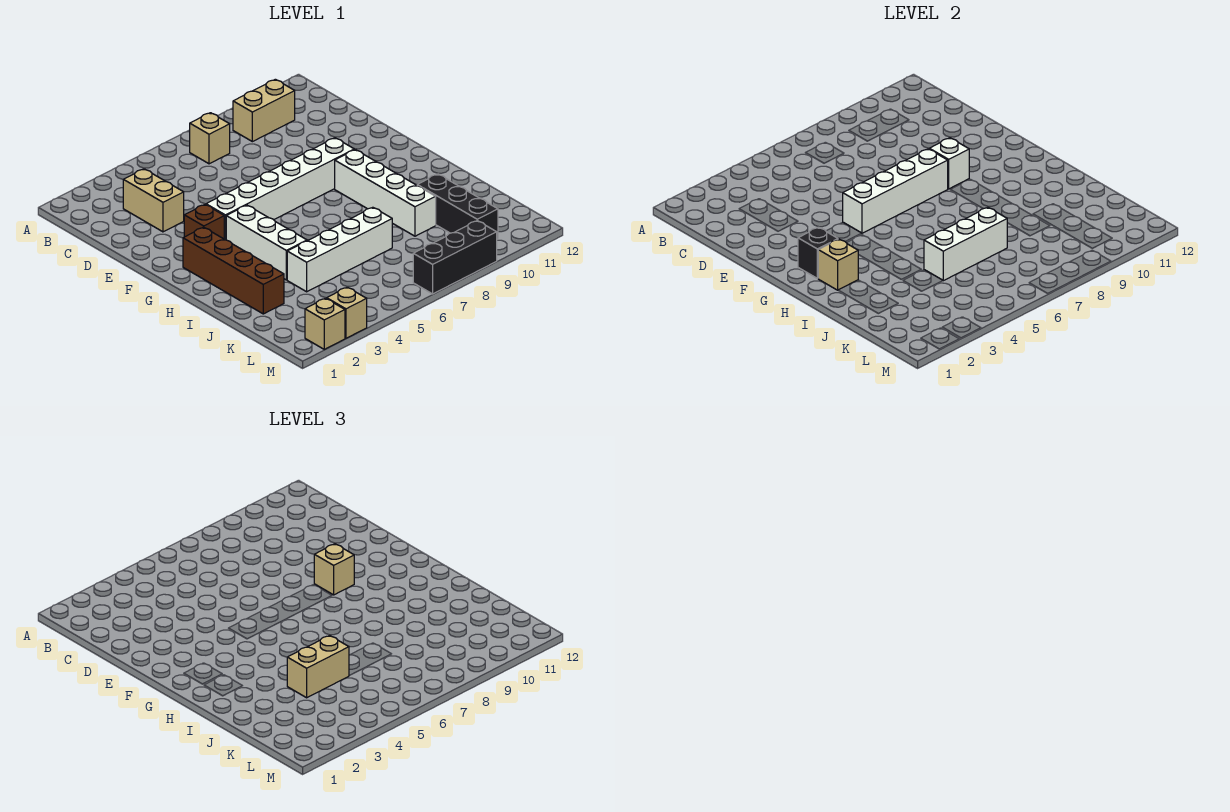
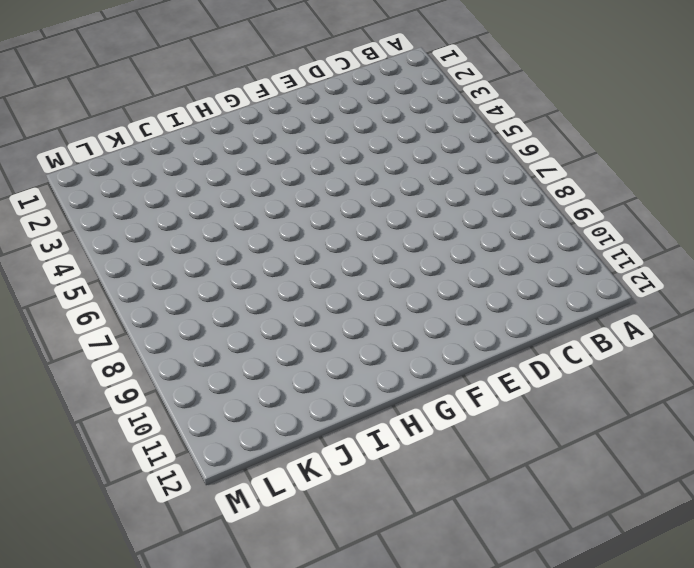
none -> tan 1x1 brick [190,113,230,164]
none -> tan 1x2 brick [233,79,295,142]
none -> tan 1x2 brick [123,169,184,232]

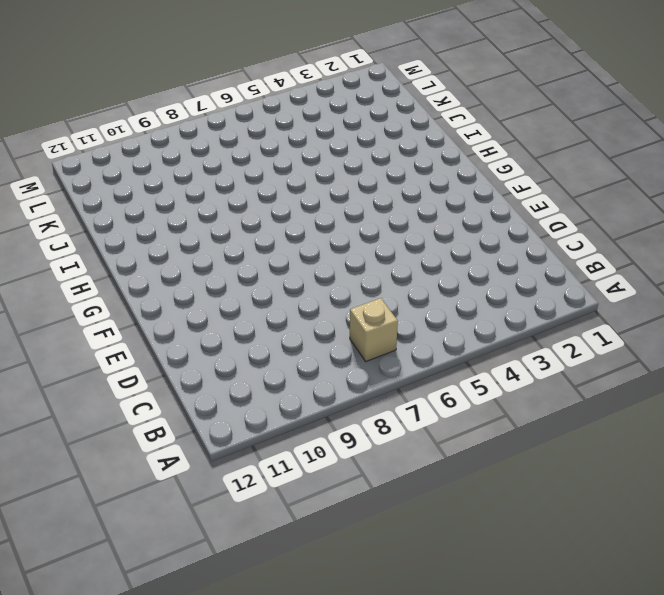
none -> tan 1x2 brick [233,79,295,142]
none -> tan 1x2 brick [123,169,184,232]
none -> brown 1x1 brick [184,205,224,239]

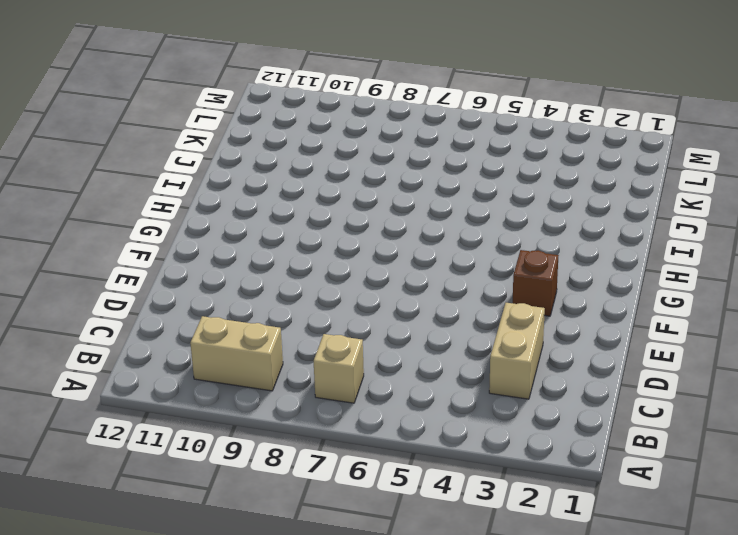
none -> white 1x6 brick [206,138,354,240]
none -> brown 1x4 brick [183,227,284,314]
none -> white 1x3 brick [226,205,307,280]

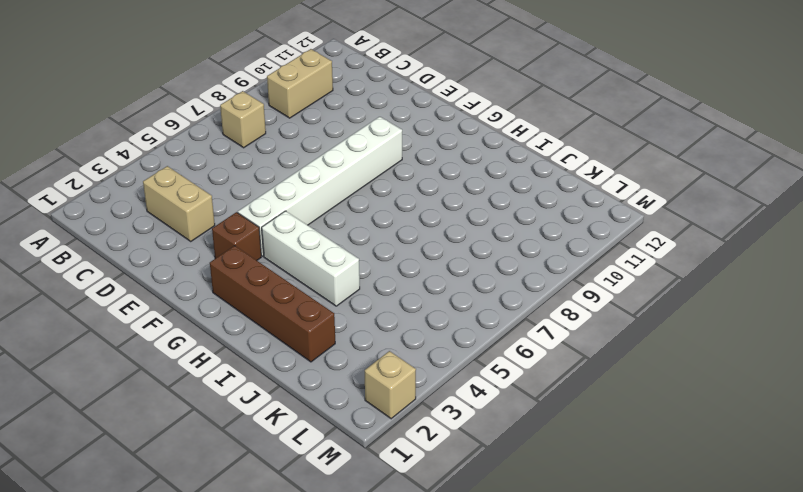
none -> white 1x4 brick [335,150,436,236]
none -> white 1x4 brick [287,207,392,292]
none -> black 1x3 brick [417,174,498,239]

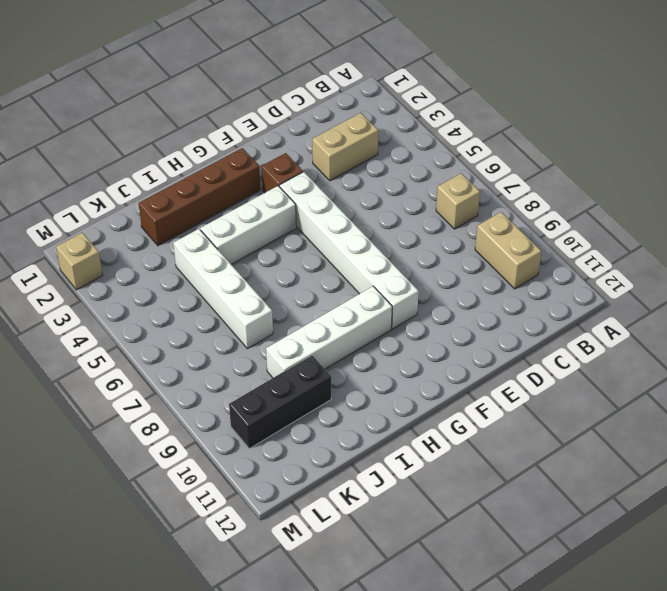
none -> tan 1x1 brick [327,287,367,338]
none -> black 1x3 brick [413,221,497,294]
none -> white 1x4 brick [843,149,948,233]

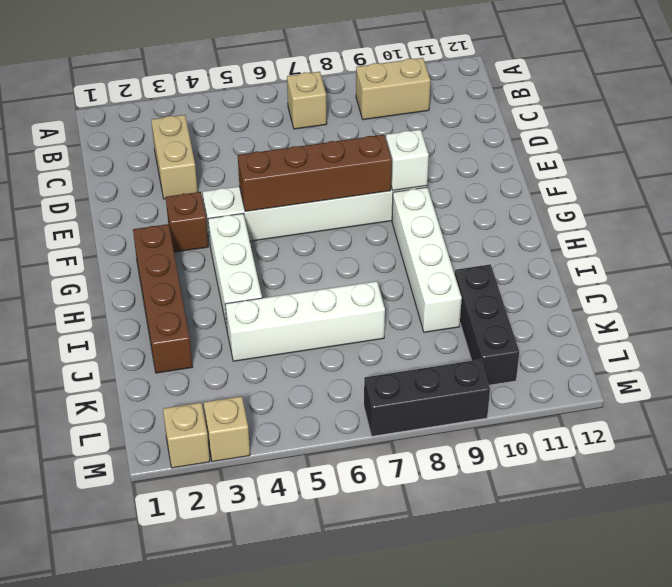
brown 1x4 brick [238,135,392,212] -> white 1x4 brick [843,149,948,233]
none -> black 1x1 brick [798,227,838,278]
none -> tan 1x1 brick [818,239,858,290]
none -> white 1x3 brick [924,207,1007,281]

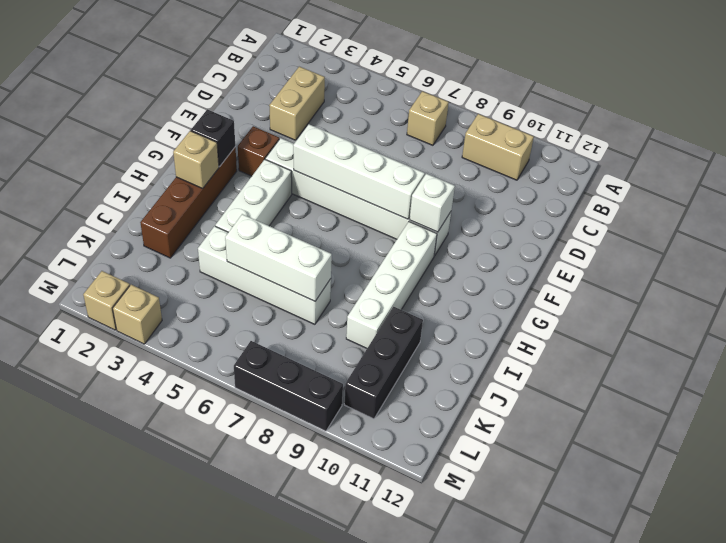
none -> tan 1x1 brick [314,544,354,595]
none -> tan 1x2 brick [287,636,349,698]

